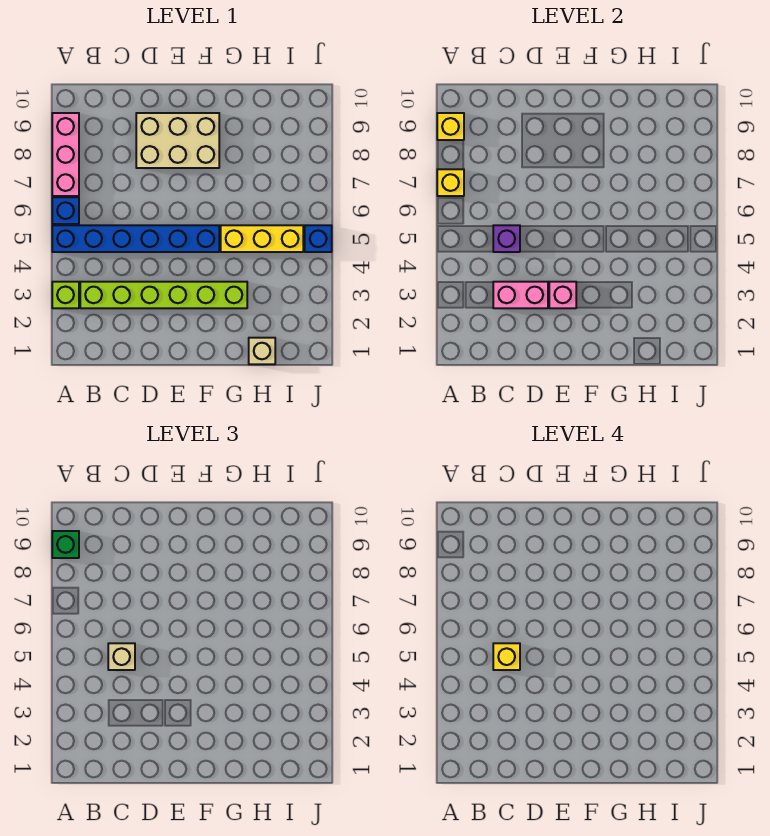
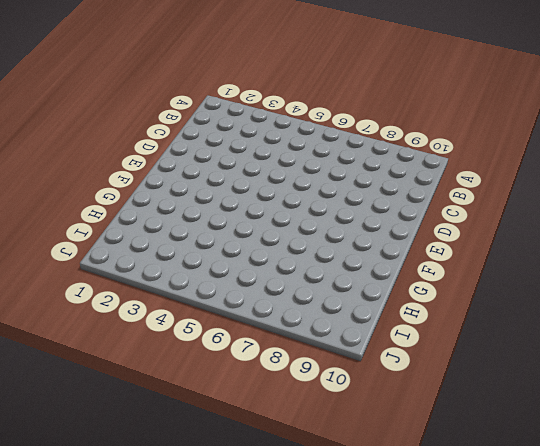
none -> lime 1x1 brick [52,282,79,308]
none -> blue 1x6 brick [52,225,219,252]
none -> blue 1x1 brick [52,197,79,224]

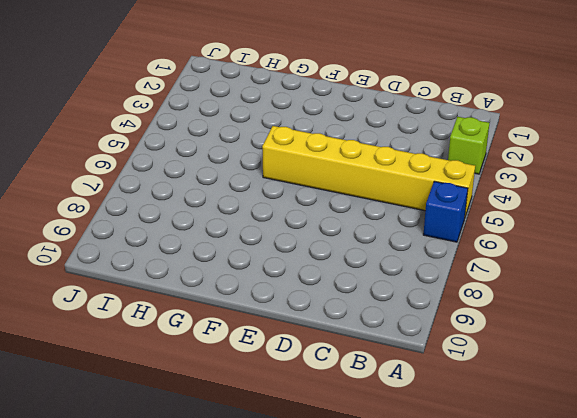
yellow 1x6 brick [262,126,475,216] -> blue 1x6 brick [52,225,219,252]
none -> pink 1x3 brick [52,113,79,196]
none -> lime 1x6 brick [80,282,247,308]
none -> tan 2x3 brick [136,113,219,168]

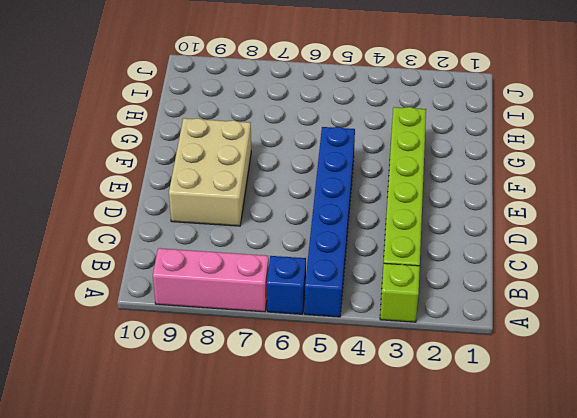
none -> yellow 1x3 brick [221,225,303,252]
none -> tan 1x1 brick [249,338,275,364]
none -> blue 1x1 brick [305,225,332,252]

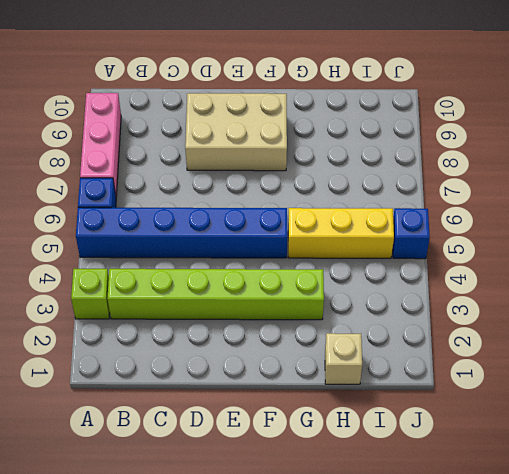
none -> yellow 1x1 brick [437,169,464,196]
none -> yellow 1x1 brick [437,113,464,140]
none -> pink 1x2 brick [493,282,548,308]

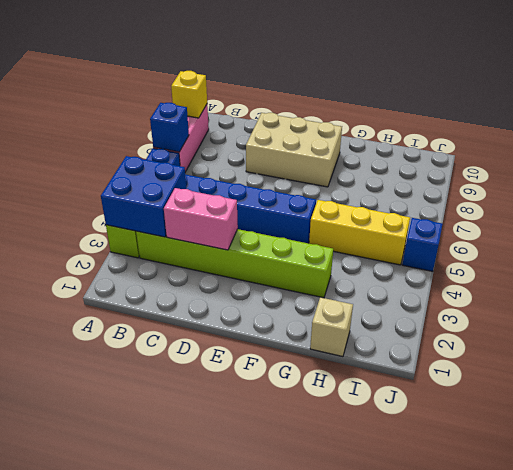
blue 2x2 brick [101,156,186,237] -> none
blue 1x1 brick [150,103,189,152] -> yellow 1x1 brick [437,169,464,196]
none -> purple 1x1 brick [493,225,520,252]
none -> pink 1x1 brick [549,282,576,308]
none -> green 1x1 brick [52,531,79,558]

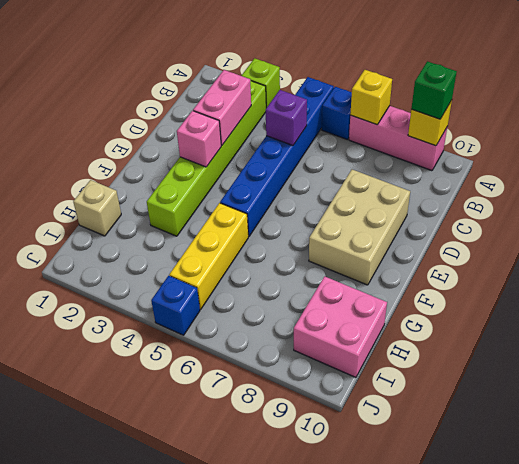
pink 2x2 brick [294,276,387,377] -> none
none -> tan 1x1 brick [108,643,135,670]
none -> yellow 1x1 brick [493,643,520,670]

